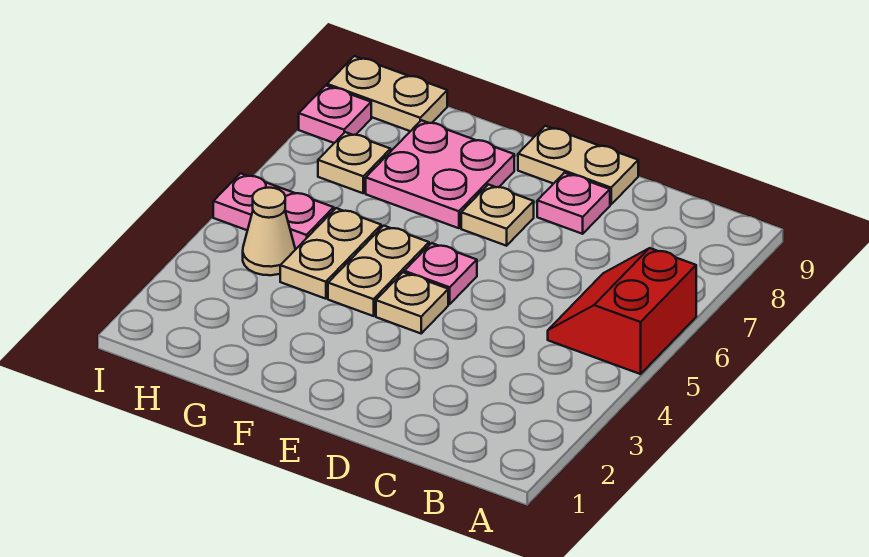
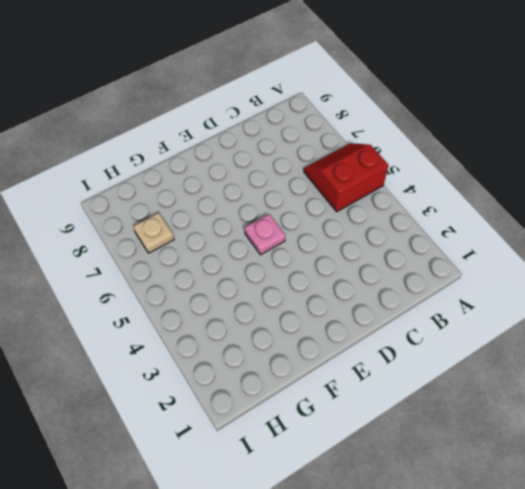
red 2x2 slope [304,143,389,212] -> red 2x2 slope turned to [548,248,696,374]
none -> pink 1x1 plate [537,173,610,234]
none -> tan 1x2 plate [518,126,638,204]
none -> tan 1x1 plate [376,272,448,333]

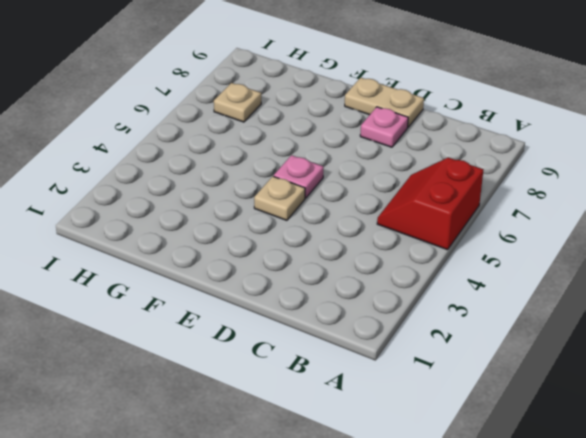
none -> tan 1x1 plate [461,184,534,246]
none -> tan 1x2 plate [328,226,429,316]
none -> pink 2x2 plate [366,120,514,228]

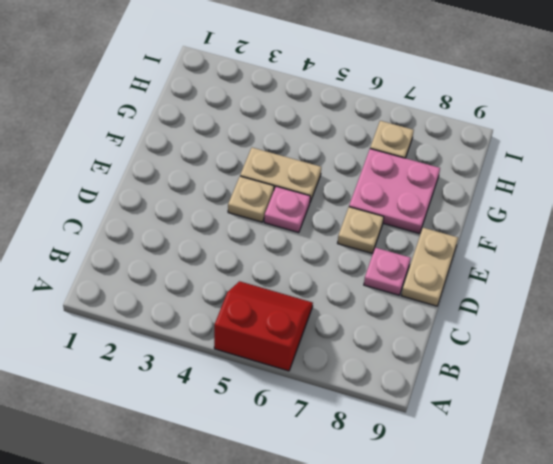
none -> tan 1x2 plate [280,208,381,299]
none -> tan 1x1 cone [243,188,295,275]
none -> pink 1x2 plate [213,173,334,248]

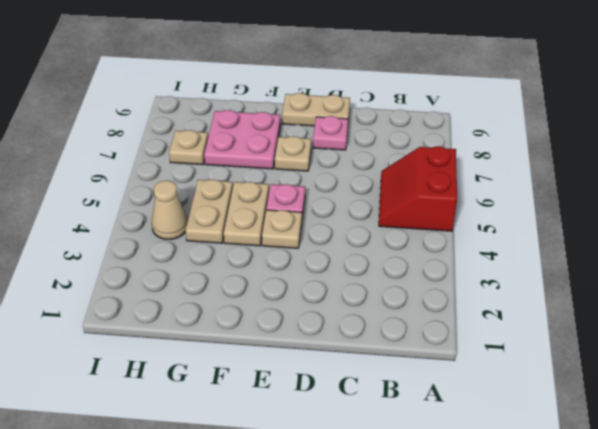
none -> pink 1x2 plate [213,173,334,248]
none -> tan 1x2 plate [327,56,447,131]
none -> pink 1x1 plate [299,86,371,143]

